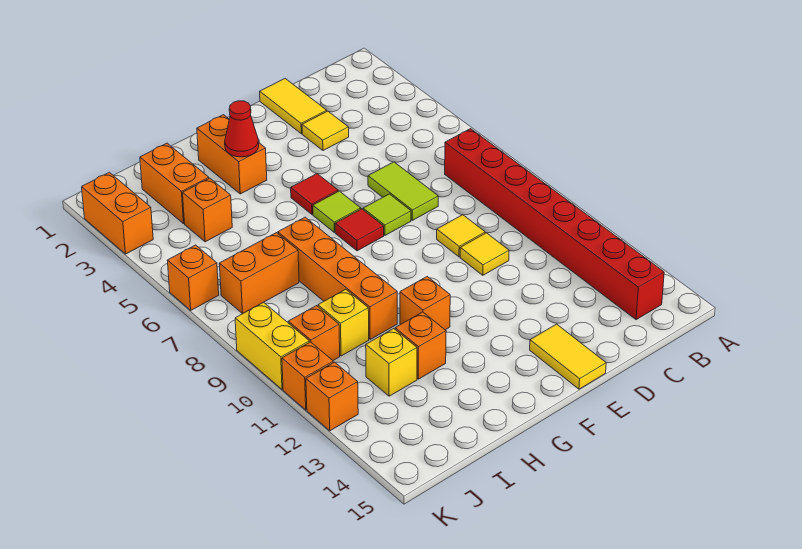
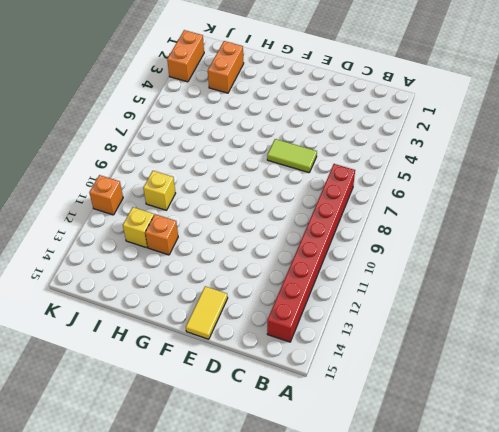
lime 1x2 tile [267,139,317,173] -> lime 1x2 tile turned to [368,162,438,220]
none -> yellow 1x2 tile [260,79,327,134]
none -> yellow 1x1 tile [302,111,349,151]
none -> yellow 1x1 tile [437,215,485,257]

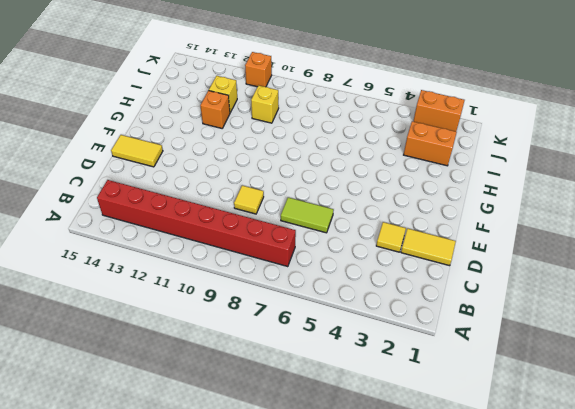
none -> yellow 1x1 tile [460,233,509,275]
none -> lime 1x1 tile [363,194,411,235]
none -> red 1x1 tile [291,174,338,215]

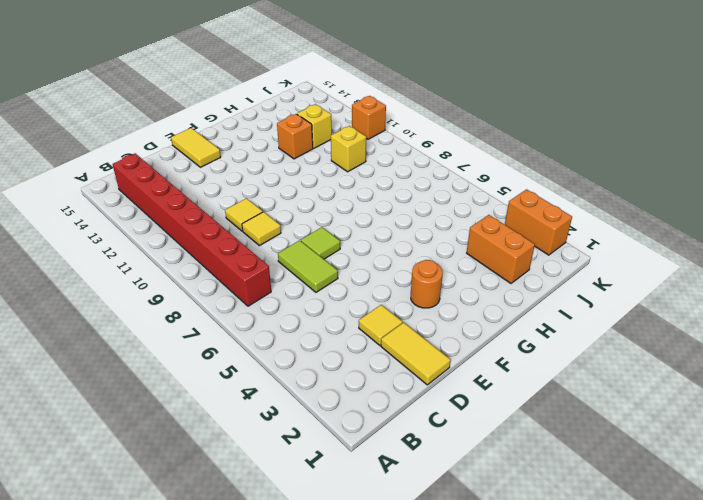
orange 1x1 round brick [411,260,443,308] -> none
none -> red 1x1 tile [291,174,338,215]
none -> lime 1x1 tile [313,191,361,233]
none -> red 1x1 tile [335,209,384,251]

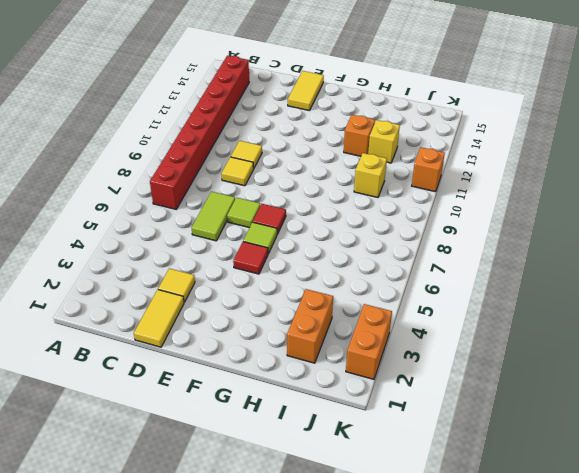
none -> orange 1x2 brick [197,115,267,194]
none -> orange 1x1 brick [400,277,450,330]
none -> orange 1x4 brick [278,217,397,339]

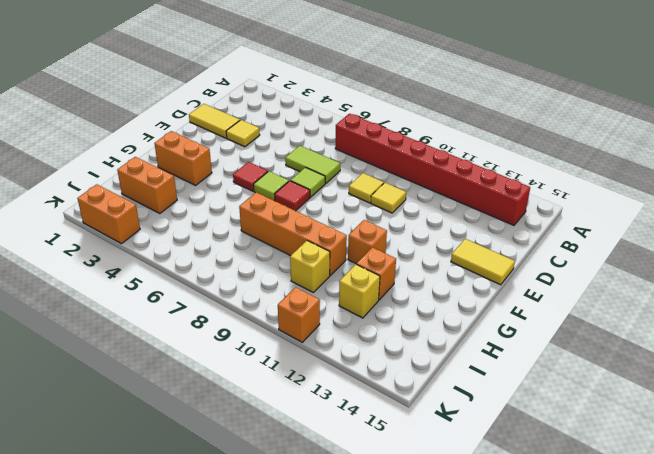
none -> orange 1x1 brick [183,178,232,242]
none -> orange 1x2 brick [219,233,299,314]
none -> orange 1x1 brick [288,306,340,360]

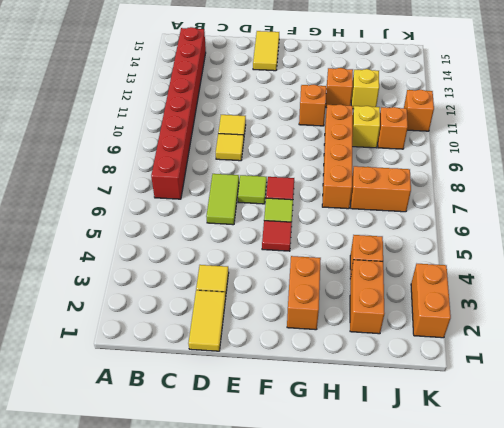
none -> orange 1x1 brick [167,245,219,310]
none -> yellow 1x2 brick [235,302,309,389]
none -> orange 1x1 brick [306,362,358,431]

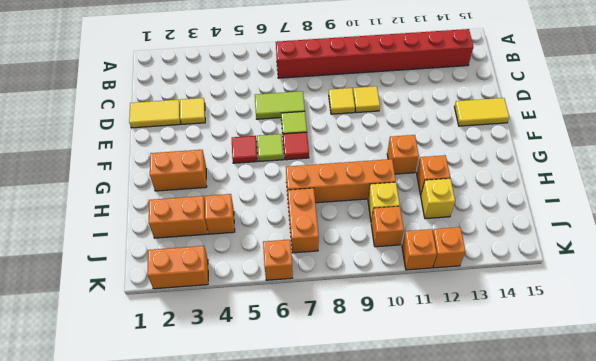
none -> yellow 1x2 brick [235,302,309,389]
none -> red 1x1 cone [225,101,259,157]

